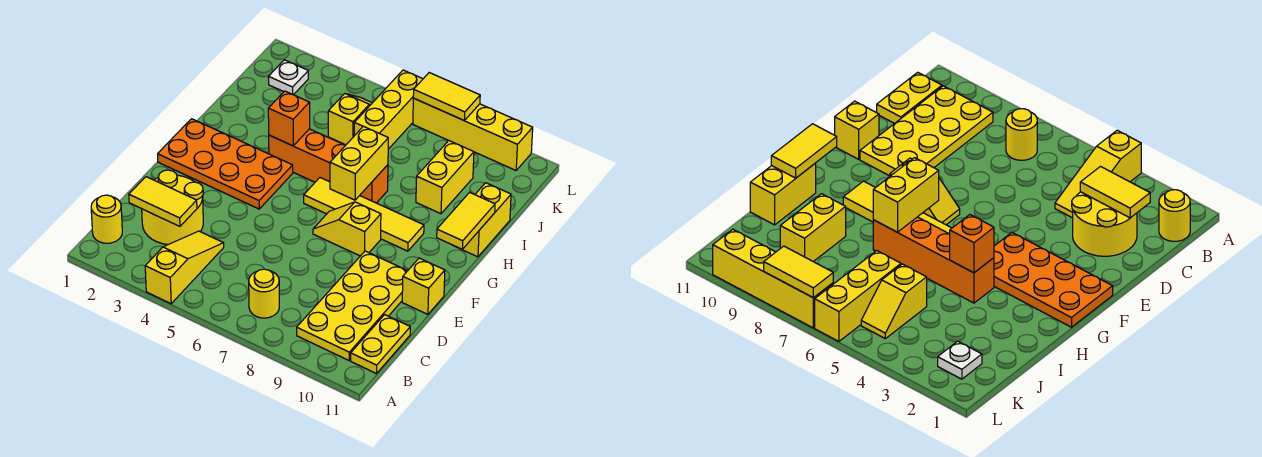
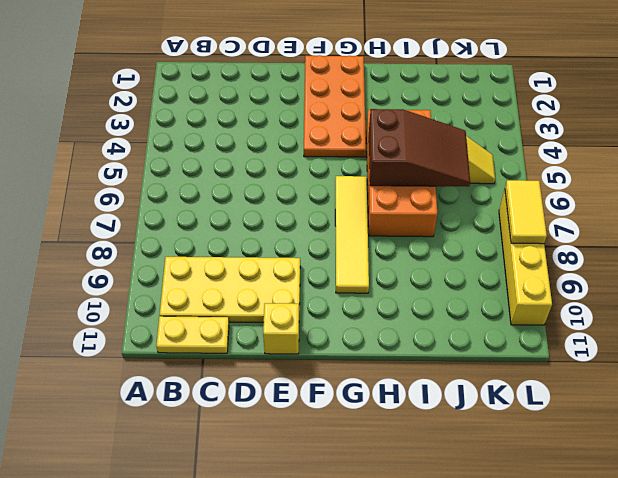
orange 2x4 brick [366,110,437,237] -> orange 1x4 brick [269,129,388,203]
brown 2x3 slope [369,109,470,187] -> none
none -> yellow 1x3 slope [145,231,224,304]
none -> yellow 1x1 round brick [91,195,122,243]
none -> yellow 1x1 round brick [249,269,279,318]

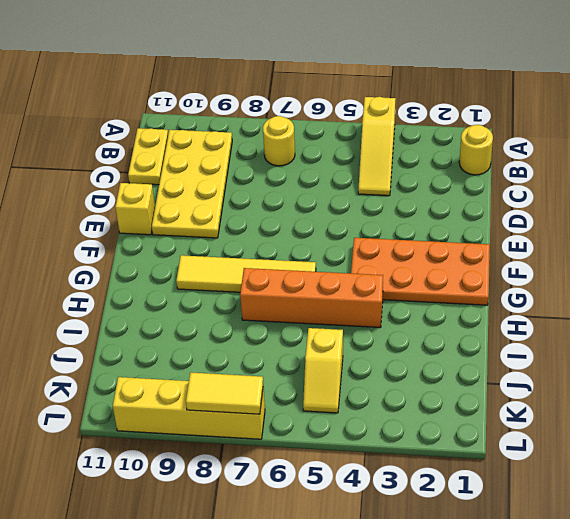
none -> yellow 2x2 round brick [142,170,203,245]
none -> yellow 1x2 slope [313,202,381,256]
none -> yellow 1x2 brick [455,183,511,257]

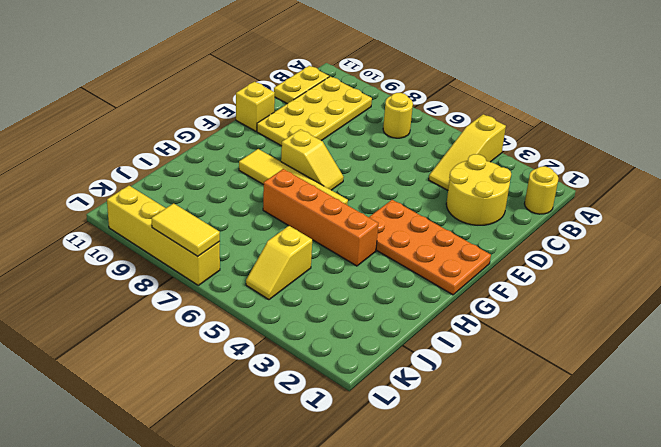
none -> yellow 1x2 brick [455,183,511,257]
none -> yellow 1x2 brick [416,141,474,214]
none -> yellow 1x3 brick [354,70,423,149]

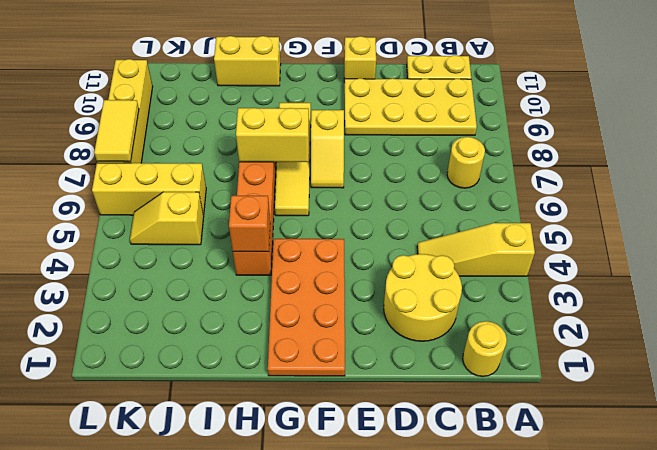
none -> yellow 1x2 brick [416,141,474,214]
none -> white 1x1 plate [268,60,308,95]
none -> yellow 1x2 tile [129,177,197,226]

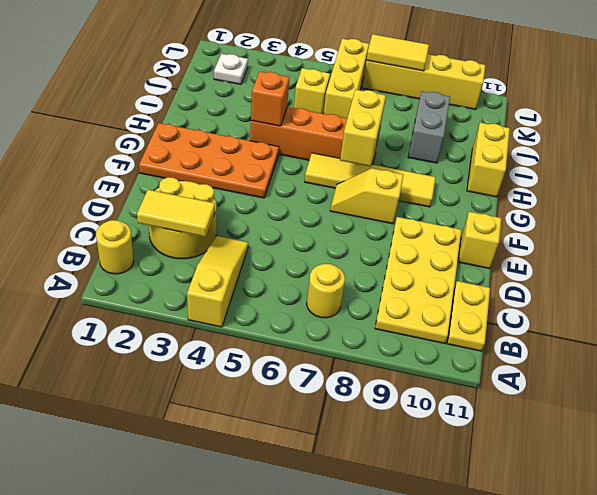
grey 1x2 brick [408,91,450,163] -> yellow 1x2 brick [416,141,474,214]
none -> yellow 1x2 tile [437,192,495,249]

